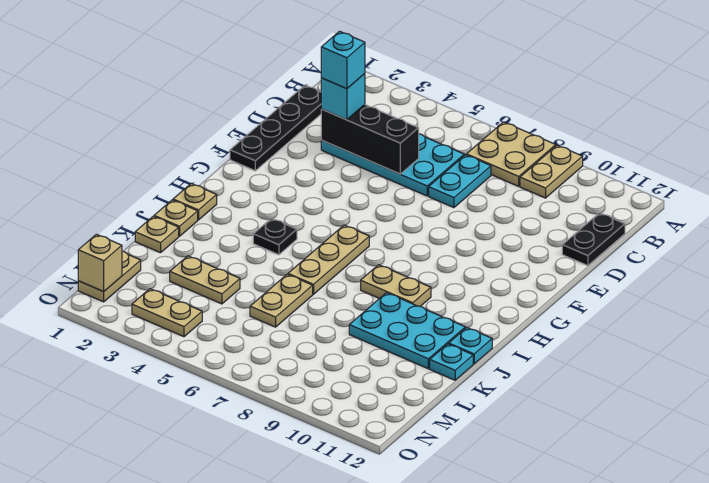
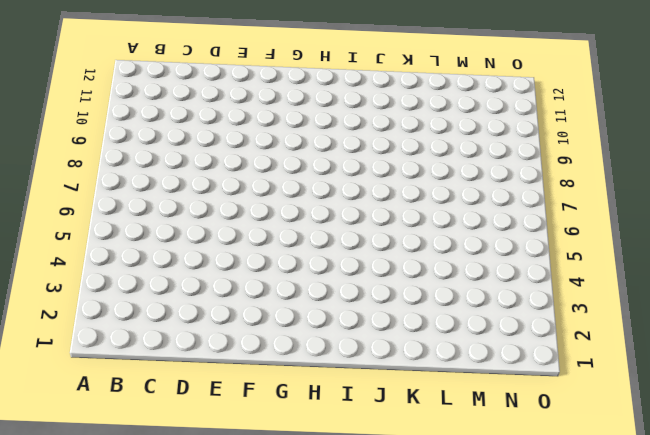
none -> tan 2x2 plate [466,122,556,186]
none -> tan 1x2 plate [520,145,583,198]
none -> black 1x4 plate [230,85,321,171]

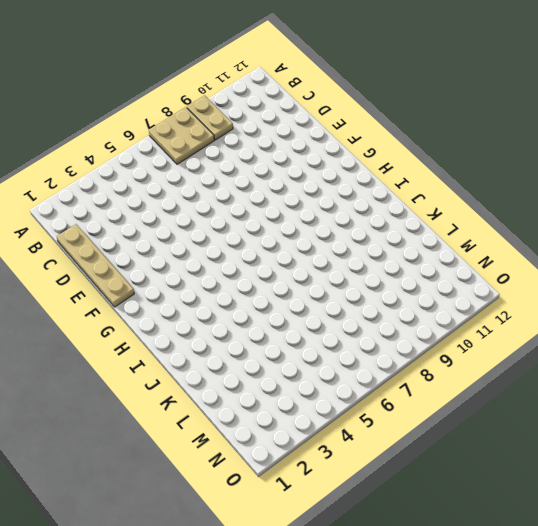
tan 1x4 plate [57,224,134,307] -> black 1x4 plate [230,85,321,171]
none -> cyan 2x4 plate [321,134,464,196]
none -> cyan 1x2 plate [429,155,491,208]
none -> black 1x2 plate [562,213,625,266]

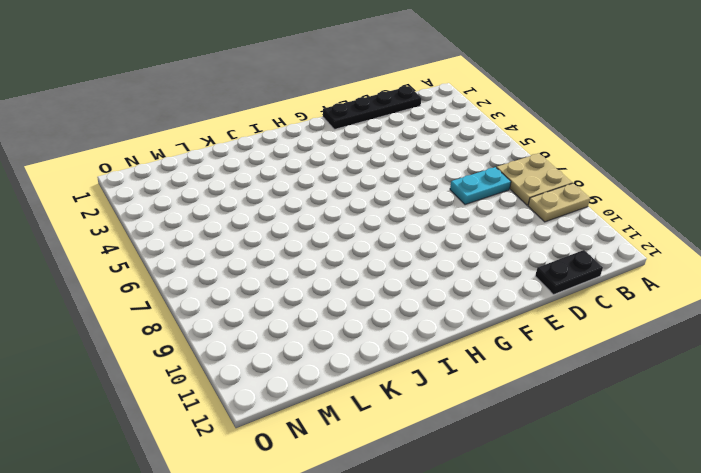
none -> cyan 2x4 plate [321,134,464,196]
none -> tan 1x3 plate [288,225,369,294]
none -> tan 1x1 plate [173,184,217,220]

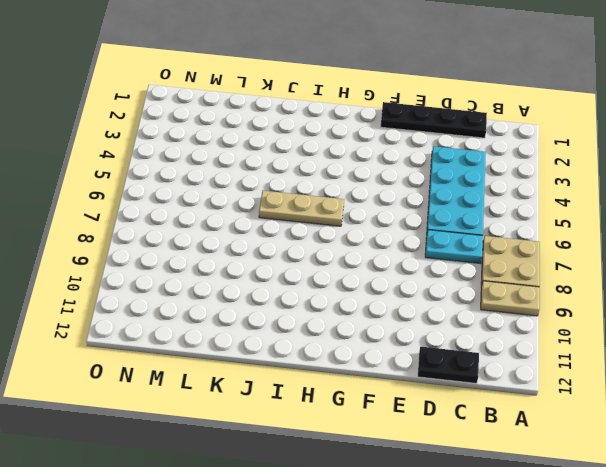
none -> tan 1x1 plate [173,184,217,220]
none -> black 1x1 plate [253,218,297,255]
none -> tan 1x2 plate [361,265,431,306]

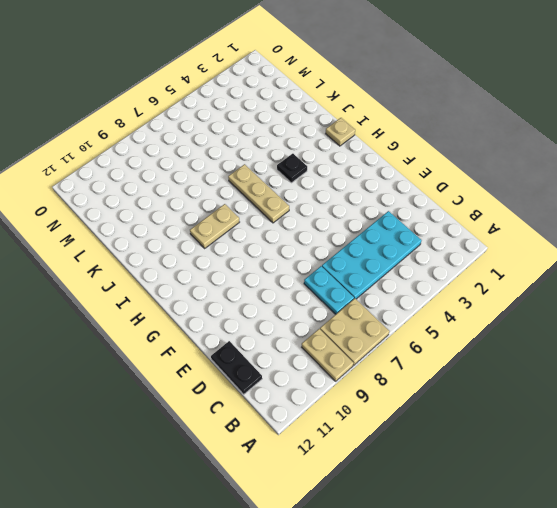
none -> black 1x4 plate [230,85,321,171]
none -> tan 1x1 plate [154,200,198,236]
none -> cyan 2x3 plate [349,293,465,369]

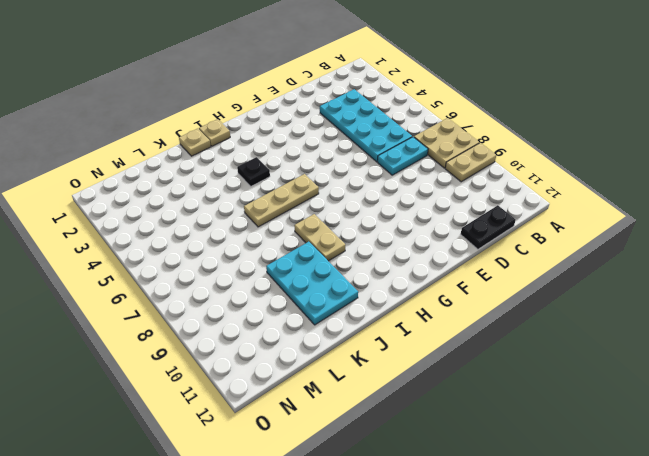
none -> black 1x4 plate [230,85,321,171]
none -> cyan 1x1 plate [449,328,492,364]
none -> tan 1x1 plate [135,216,179,253]

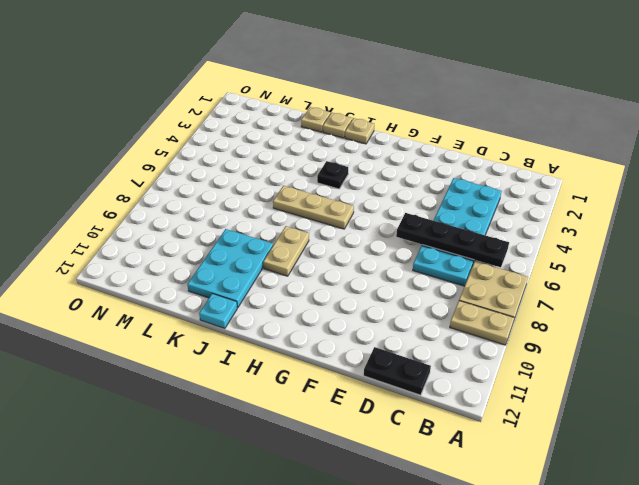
black 1x4 plate [396,213,509,267] -> black 1x4 plate moved to [230,85,321,171]
none -> tan 1x2 plate [250,274,313,327]
none -> cyan 1x1 plate [430,344,473,380]
none -> tan 1x2 plate [170,256,240,304]

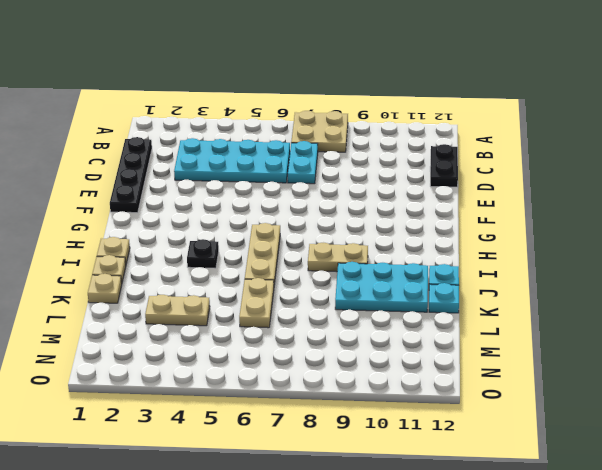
none -> tan 1x2 plate [520,145,583,198]
none -> tan 1x2 plate [78,251,141,302]
none -> tan 1x2 plate [132,289,202,337]

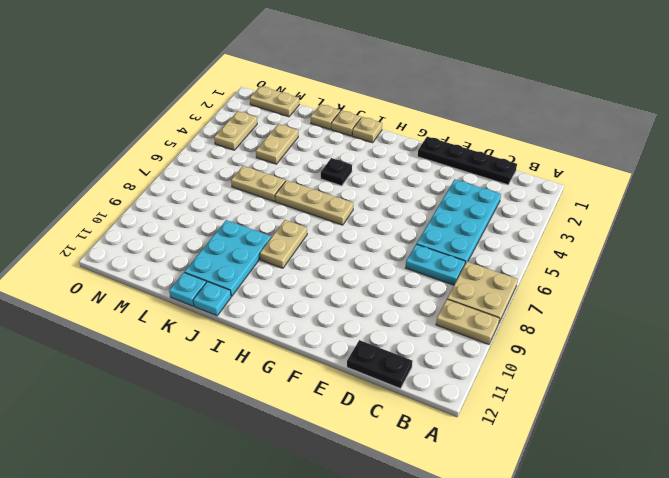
none -> black 1x3 brick [321,105,419,174]
none -> tan 1x1 brick [78,234,122,292]
none -> cyan 1x1 brick [321,74,365,120]

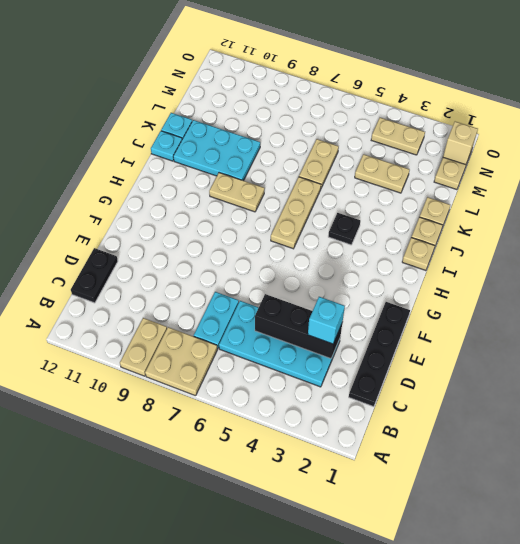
none -> cyan 1x1 brick [321,31,365,89]

